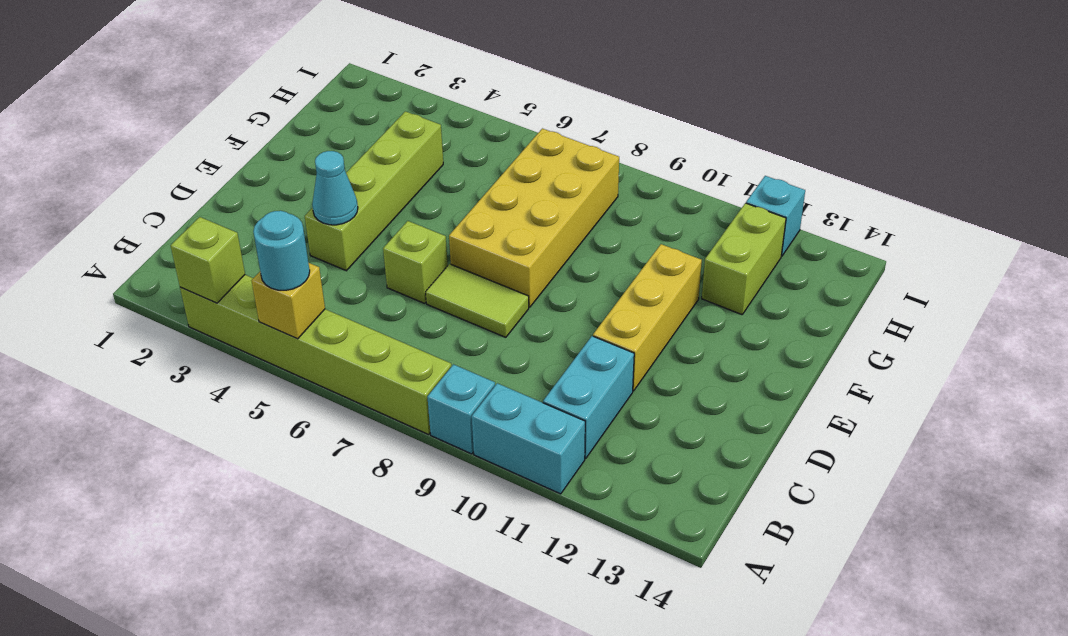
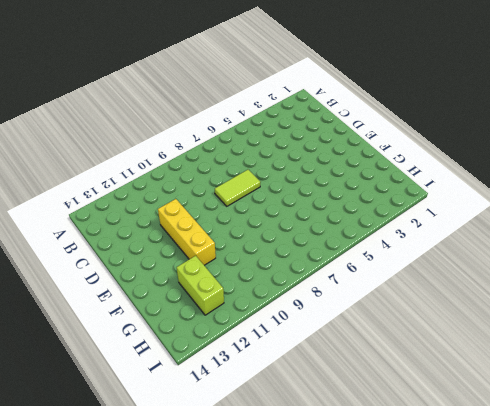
none -> lime 1x6 brick [180,275,452,434]
none -> cyan 1x1 brick [427,364,495,454]
none -> cyan 1x2 brick [472,383,585,494]

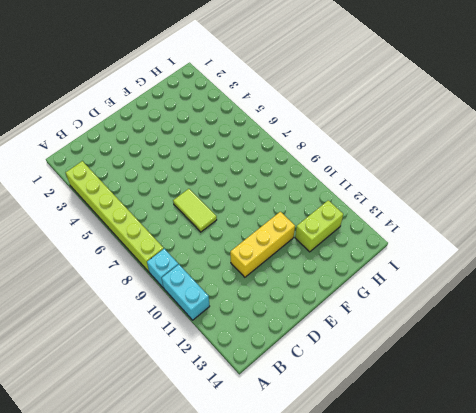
none -> cyan 1x2 brick [543,336,634,458]
none -> lime 1x4 brick [305,111,443,271]
none -> lime 1x1 brick [383,221,448,303]

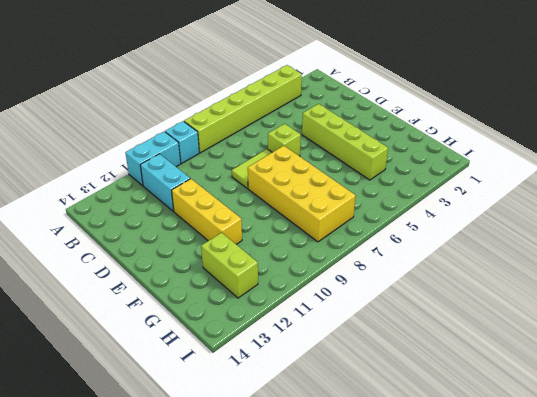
none -> cyan 1x1 brick [746,176,805,256]
none -> lime 1x1 brick [171,217,245,303]
none -> yellow 1x1 brick [251,263,325,339]

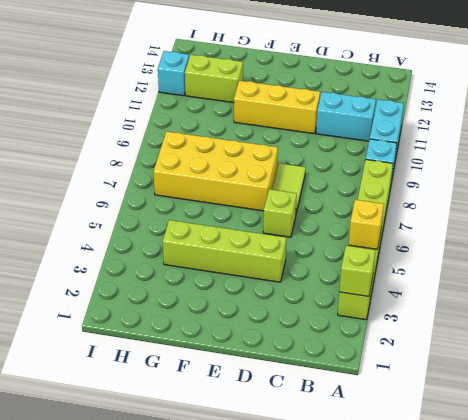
none -> cyan 1x1 cone [312,151,358,225]
none -> cyan 1x1 round brick [253,211,310,290]

